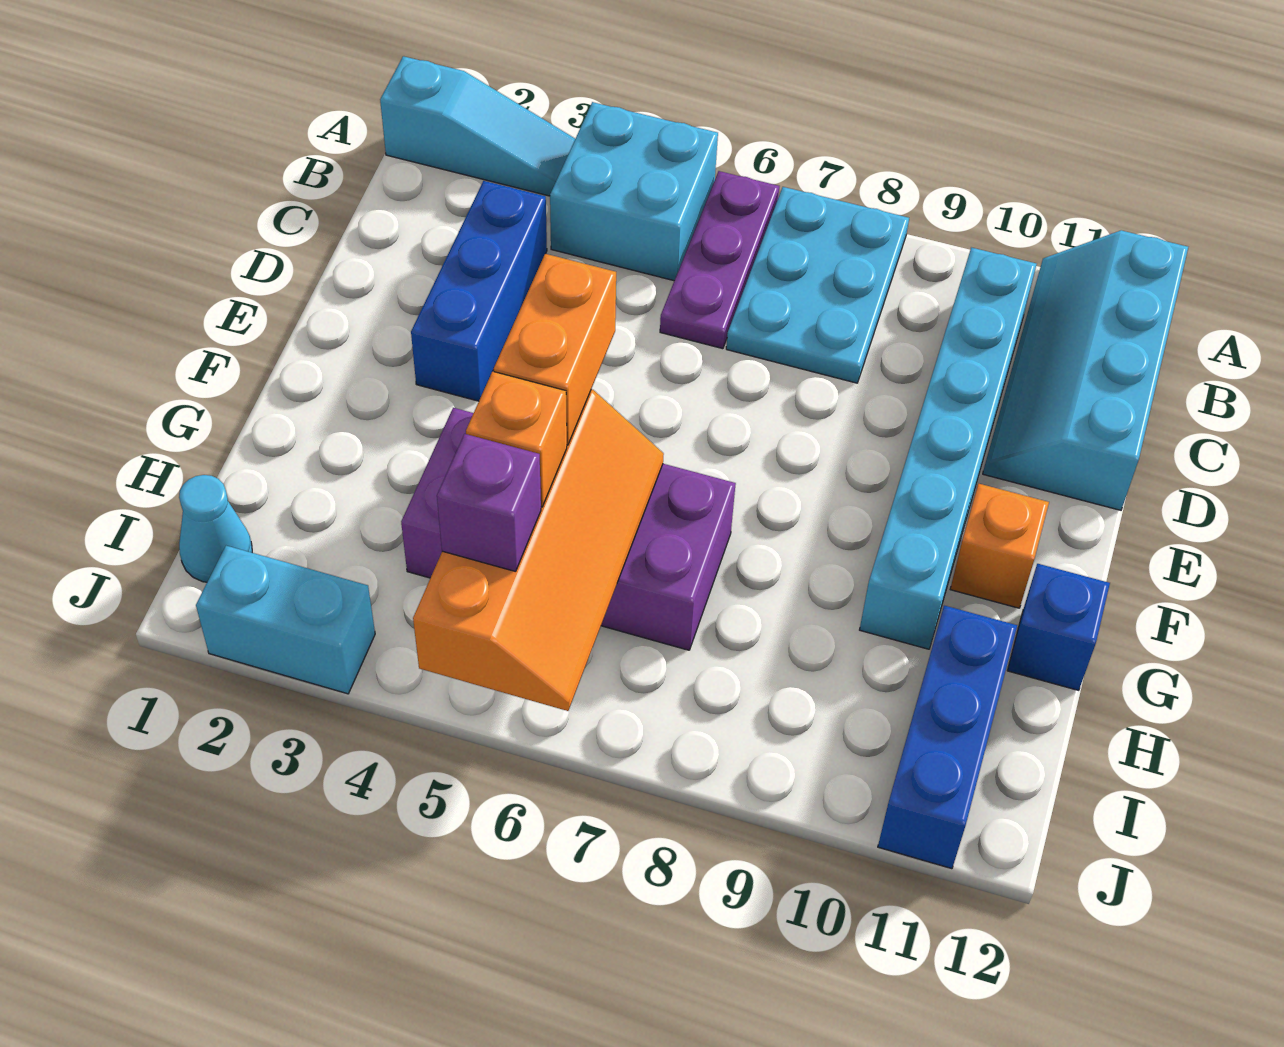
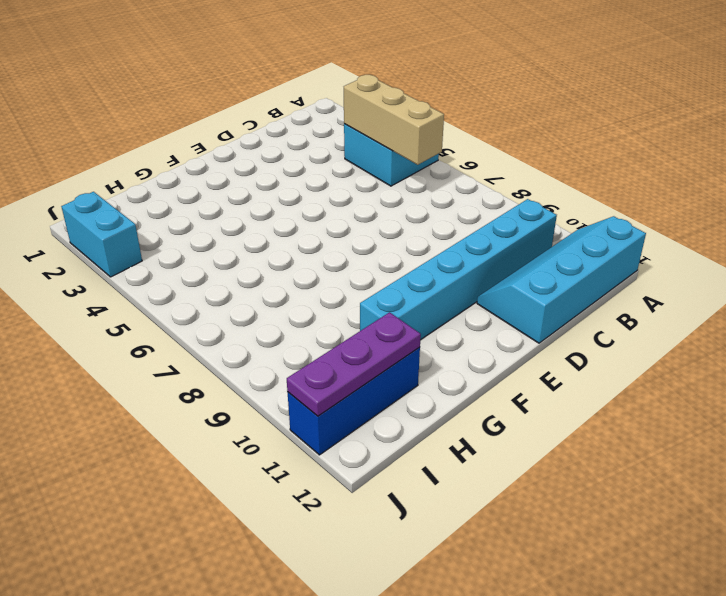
tan 1x3 brick [344,75,444,165] -> none
purple 1x3 plate [287,312,421,416] -> purple 1x3 plate moved to [660,171,779,349]
none -> cyan 1x3 slope [380,56,575,196]
none -> cyan 2x3 plate [726,187,909,383]
none -> blue 1x3 brick [411,181,547,401]

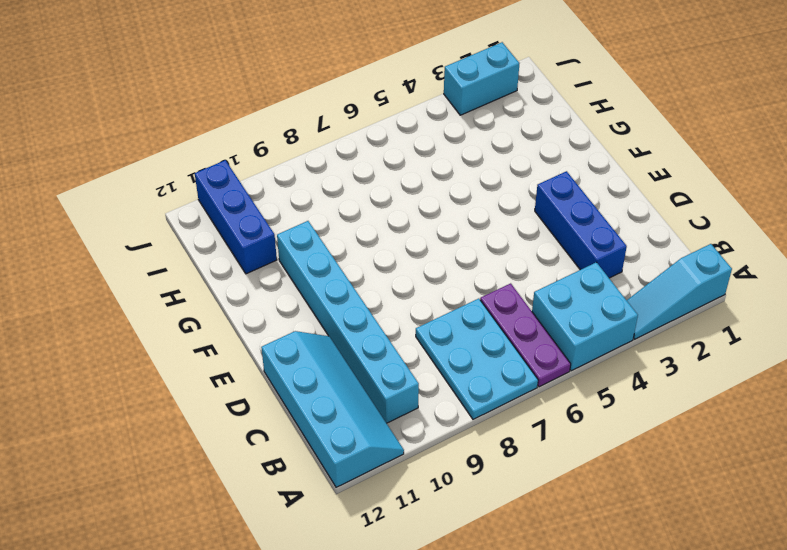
none -> orange 1x1 brick [950,484,1049,608]
none -> purple 2x4 brick [401,408,736,650]
none -> blue 1x1 brick [1007,564,1110,690]

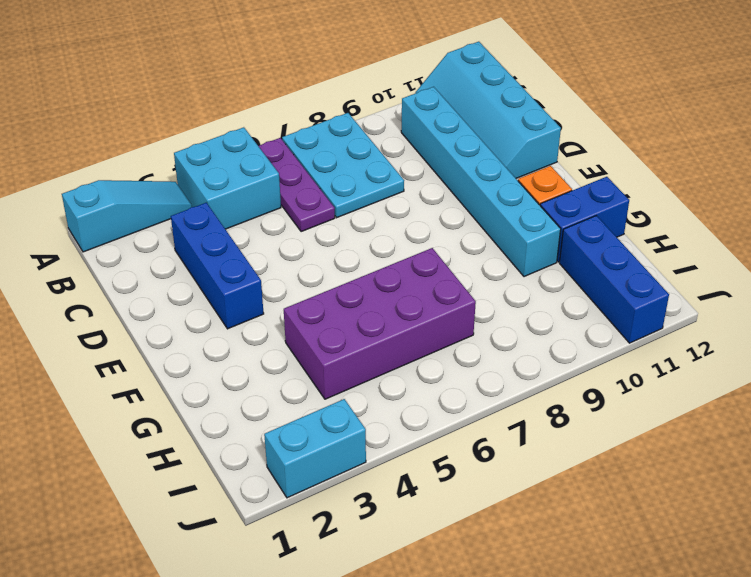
blue 1x2 brick [540,177,629,262] -> blue 1x1 brick [1007,564,1110,690]
none -> cyan 1x1 cone [179,475,252,582]
none -> orange 2x4 slope [413,389,664,711]
none -> orange 1x2 brick [494,254,616,445]

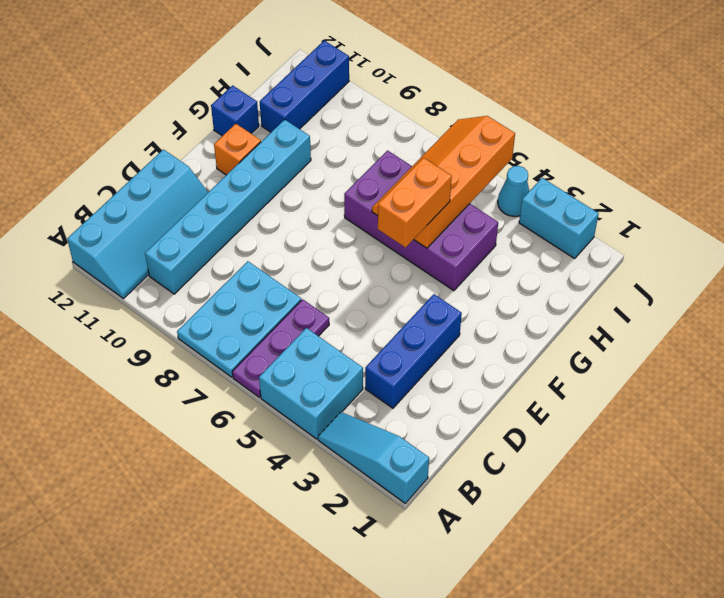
cyan 1x1 cone [498,166,529,216] -> cyan 1x1 cone moved to [179,475,252,582]
none -> orange 1x1 brick [466,371,567,507]
none -> purple 1x1 brick [437,434,541,572]

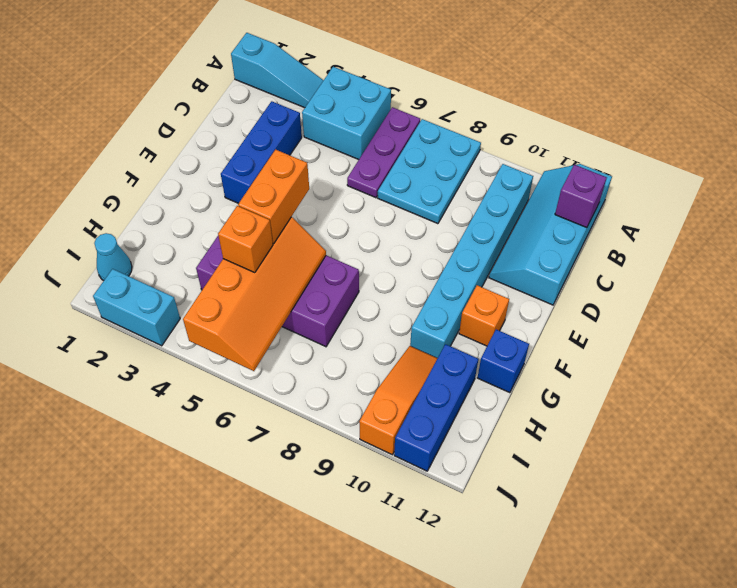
purple 1x1 brick [555,165,607,228] -> purple 1x1 brick moved to [437,434,541,572]
orange 1x3 slope [359,346,438,455] -> none

